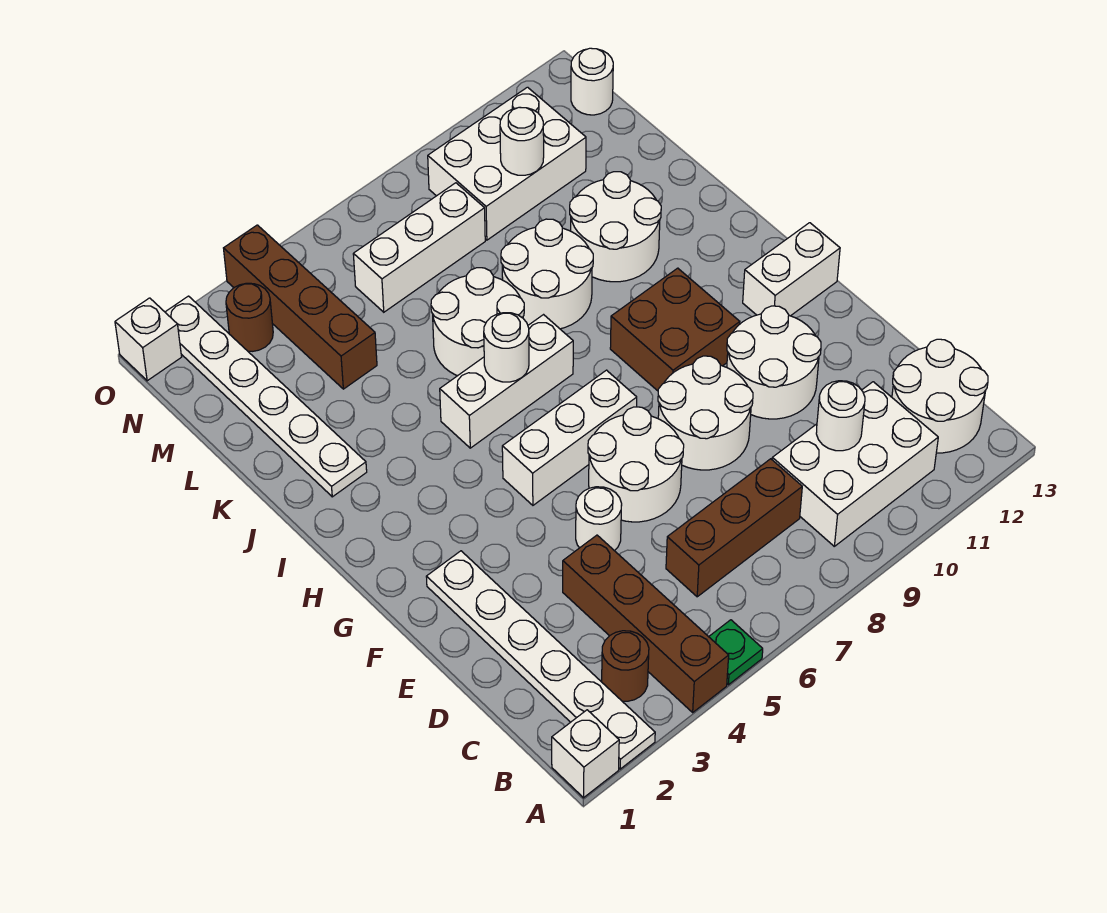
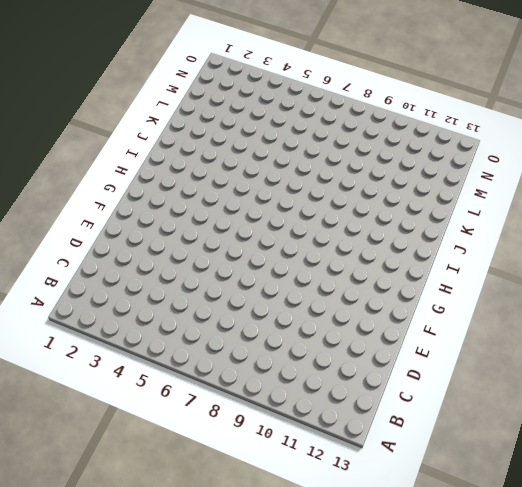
none -> white 1x1 brick [552,710,619,798]
none -> white 1x6 plate [426,551,655,769]
none -> brown 1x4 brick [563,535,729,712]

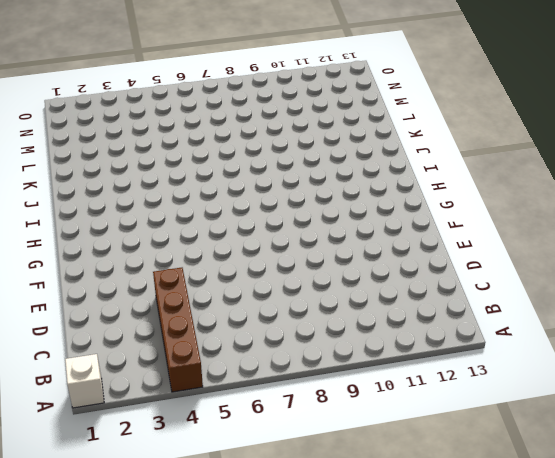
none -> white 1x6 plate [426,551,655,769]
none -> green 1x1 plate [709,620,763,685]
none -> brown 1x1 round brick [602,631,649,701]

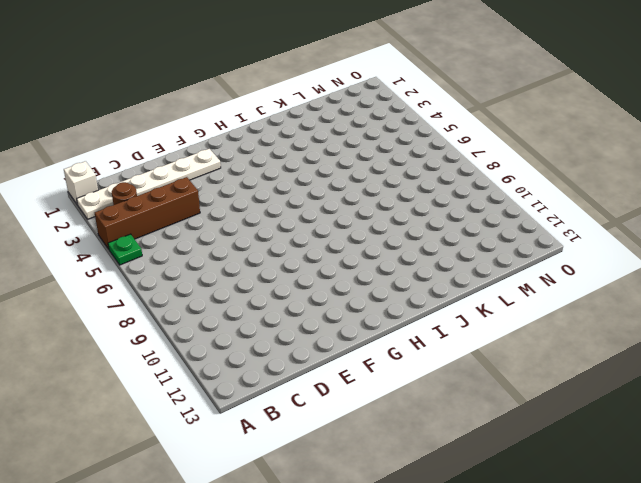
none -> white 2x3 brick [772,382,938,546]
none -> white 2x2 round brick [892,339,988,453]
none -> brown 1x3 brick [666,459,802,597]

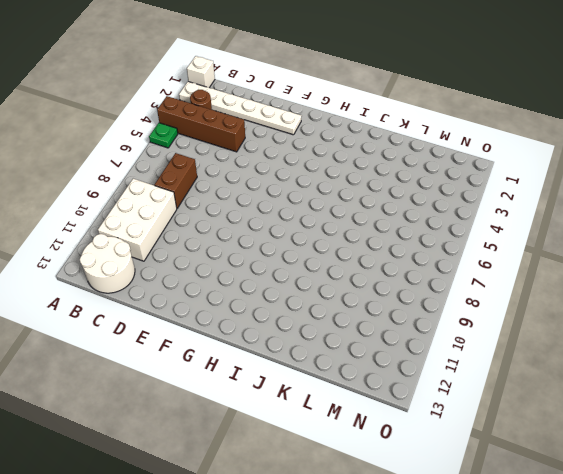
brown 1x2 brick [155,153,197,208] -> brown 1x3 brick [666,459,802,597]
none -> white 1x1 round brick [576,487,622,551]
none -> white 2x2 round brick [588,407,684,522]
none -> white 2x2 round brick [658,356,753,470]

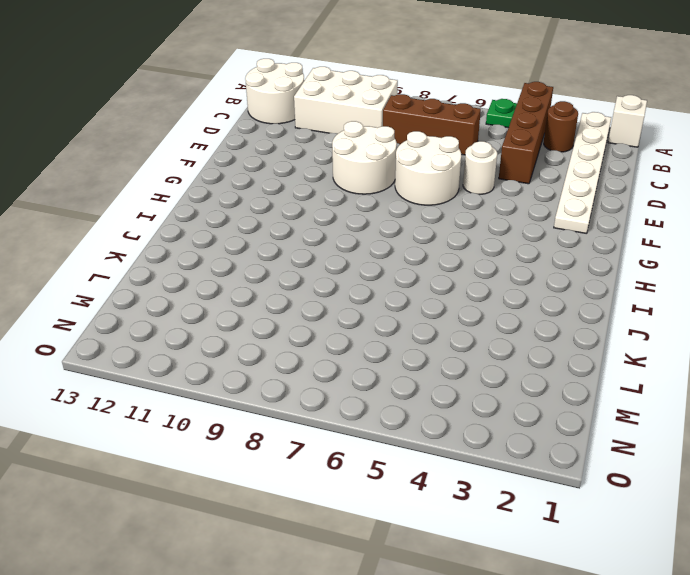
none -> white 2x2 round brick [727,306,821,419]
none -> white 1x3 brick [502,370,637,505]
none -> brown 2x2 brick [610,268,740,391]

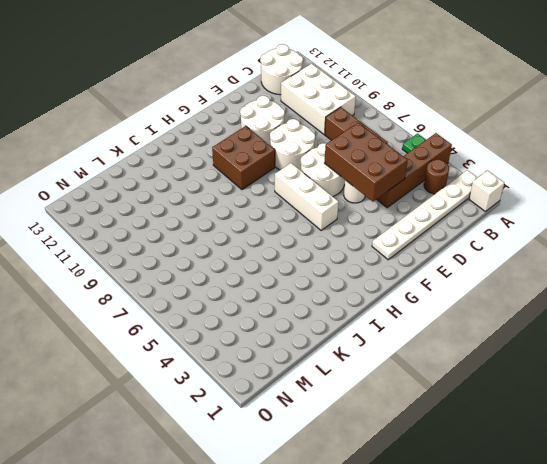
brown 2x3 brick [325,123,408,202] -> none
none -> white 1x2 brick [743,223,840,316]
none -> white 1x3 brick [440,315,573,448]
none -> white 1x6 plate [165,296,367,497]

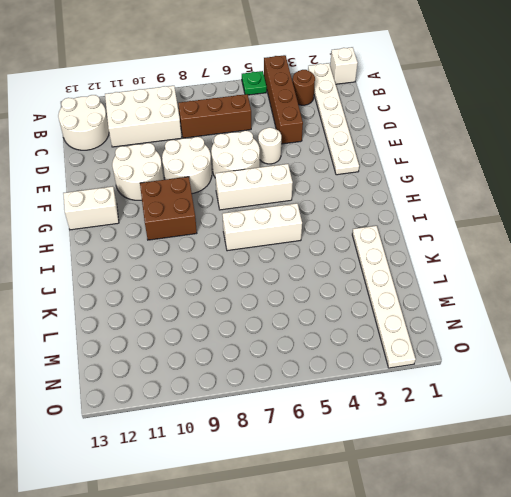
none -> white 2x2 round brick [431,268,524,376]
none -> white 2x2 round brick [501,219,593,329]
none -> white 2x2 round brick [570,172,661,282]

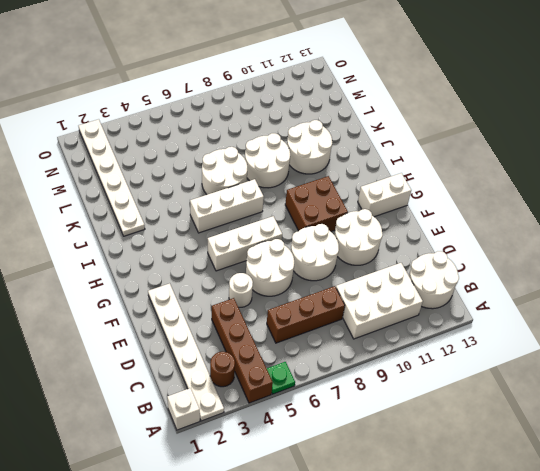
none -> brown 1x4 brick [224,225,377,389]
none -> white 1x3 brick [353,183,485,312]
none -> white 2x3 brick [428,87,586,240]

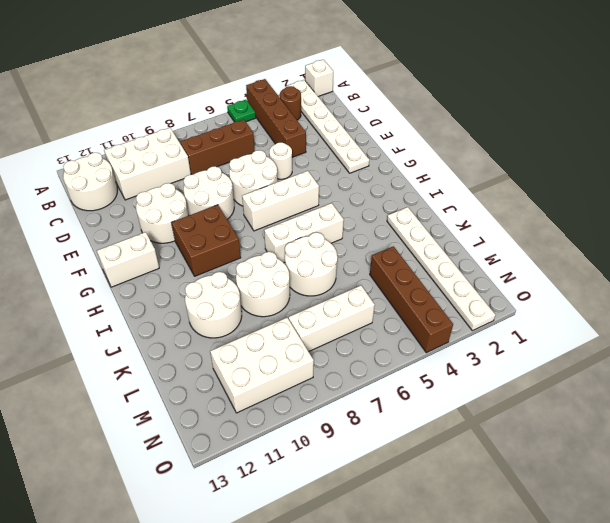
none -> brown 1x1 round brick [226,283,273,351]
none -> white 1x1 round brick [571,48,613,115]
none -> white 1x1 brick [115,298,182,381]

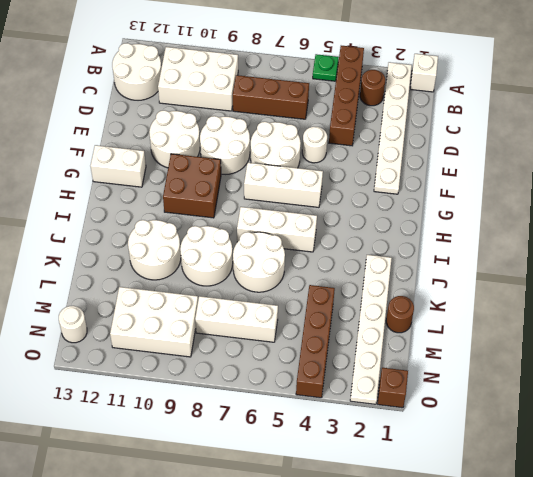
brown 1x1 round brick [386,296,414,333] -> brown 1x1 round brick moved to [226,283,273,351]
brown 1x1 brick [378,368,408,408] -> white 1x1 brick [115,298,182,381]
none -> white 1x1 round brick [816,381,865,451]
none -> white 1x1 round brick [484,313,529,382]
none -> white 1x1 round brick [500,107,544,175]

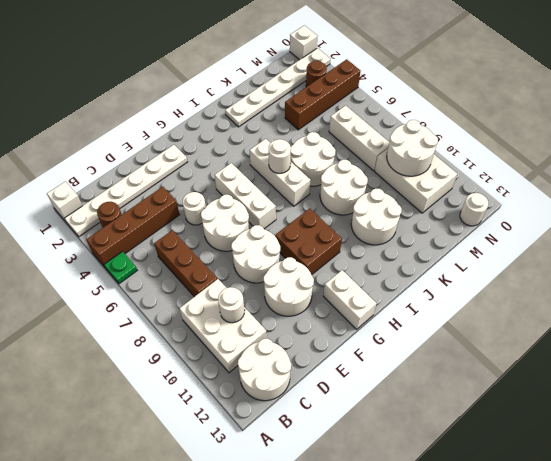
white 2x2 round brick [387,120,438,176] -> white 1x1 round brick [500,107,544,175]

